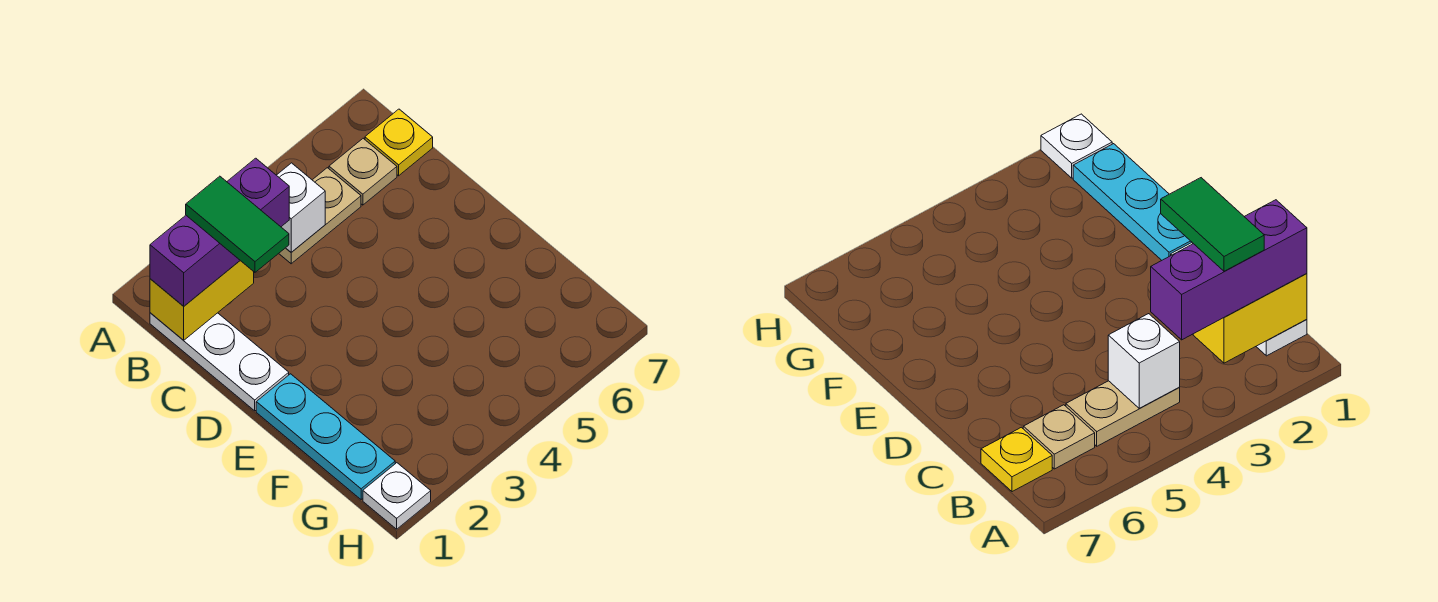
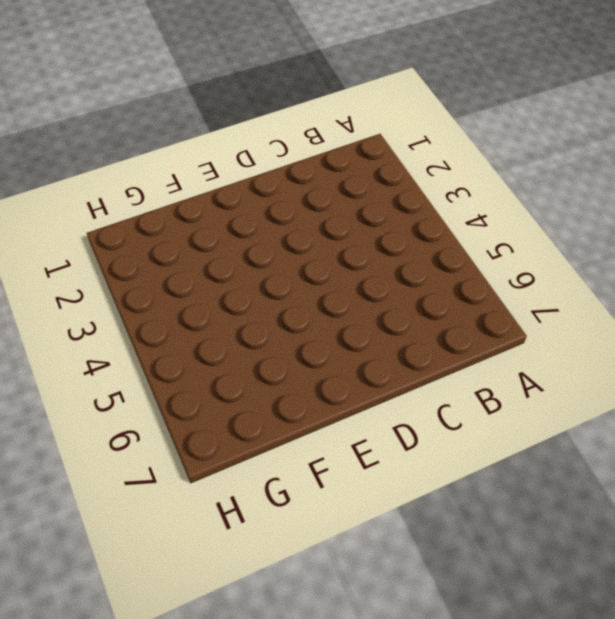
none -> white 1x3 plate [150,313,289,411]
none -> tan 1x2 plate [279,168,361,264]

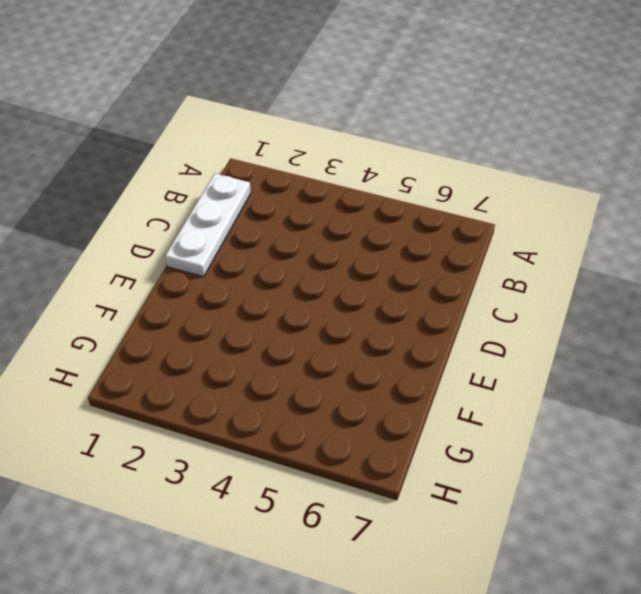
none -> tan 1x2 plate [279,168,361,264]
none -> tan 1x1 plate [329,138,397,205]

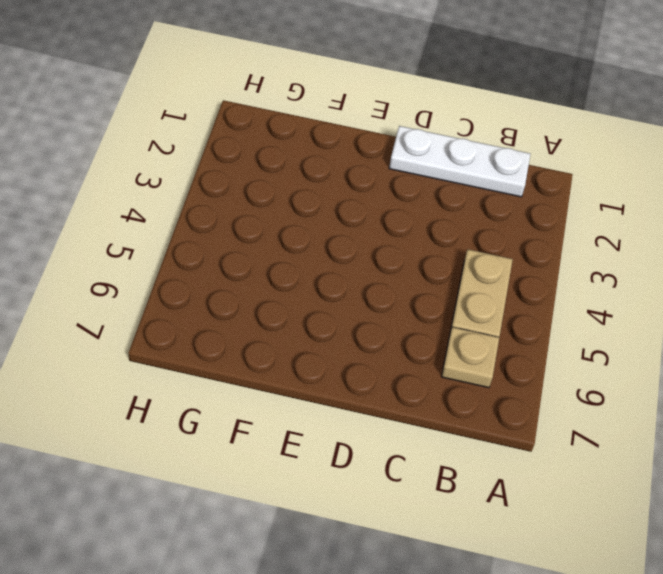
none -> yellow 1x1 plate [365,109,433,176]
none -> cyan 1x3 plate [256,374,395,500]

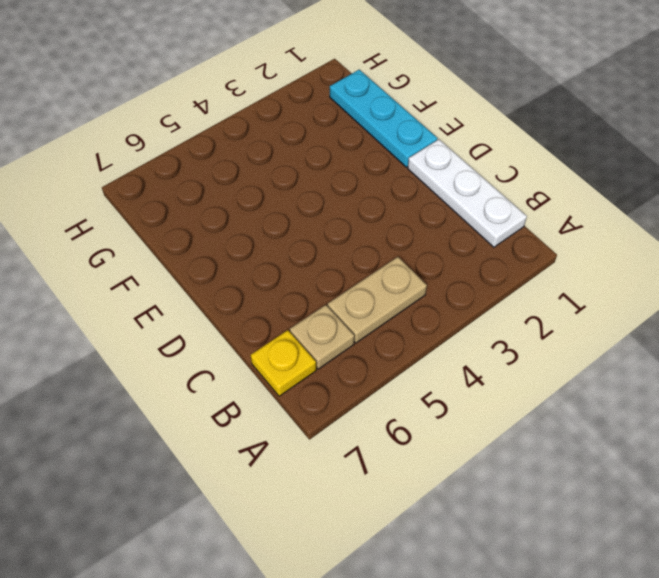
none -> white 1x1 plate [363,463,431,529]
none -> yellow 1x2 brick [150,261,254,340]

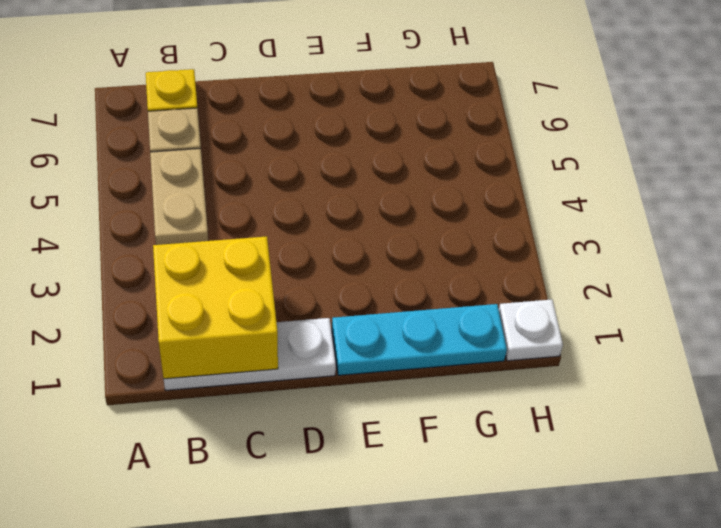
yellow 2x2 brick [153,236,278,379] -> yellow 1x2 brick [150,261,254,340]
none -> white 1x1 brick [277,163,325,252]
none -> purple 1x3 brick [150,158,289,306]

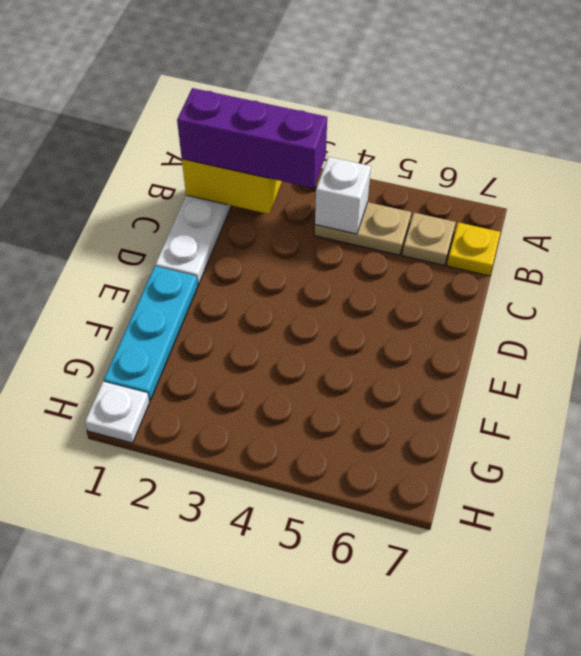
none -> green 1x2 tile [186,176,289,272]

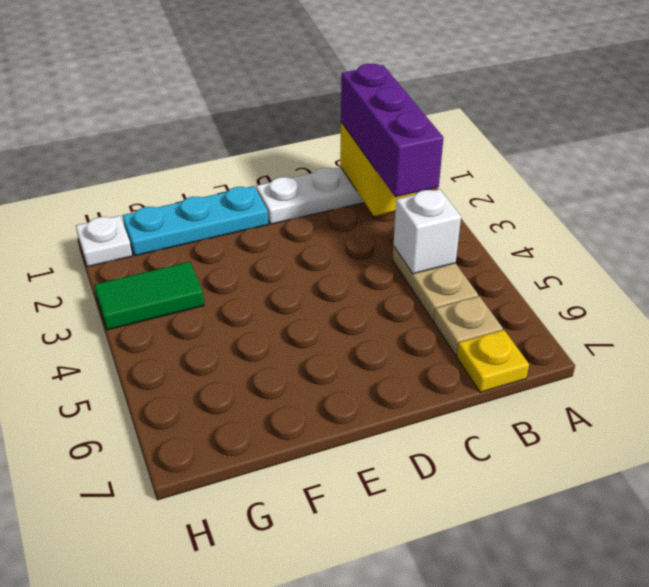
green 1x2 tile [94,262,204,330] -> green 1x2 tile moved to [186,176,289,272]

